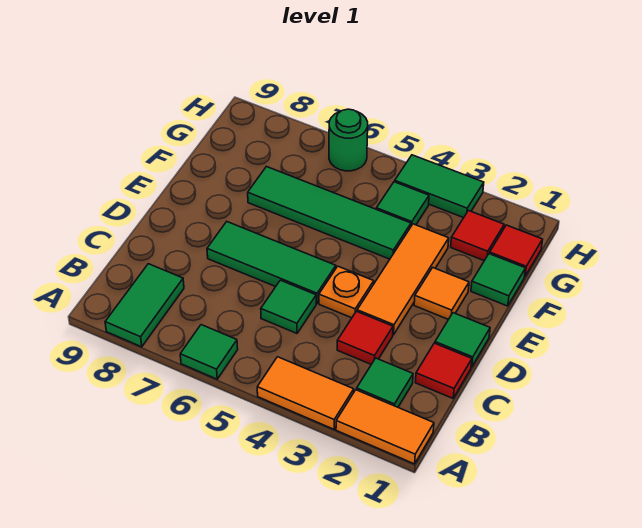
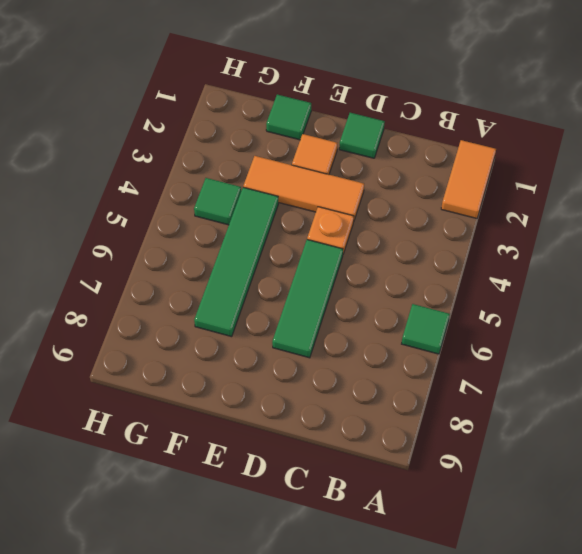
none -> orange 1x2 tile [257,357,354,429]
none -> green 1x2 tile [105,264,184,347]
none -> green 1x1 tile [357,358,413,407]

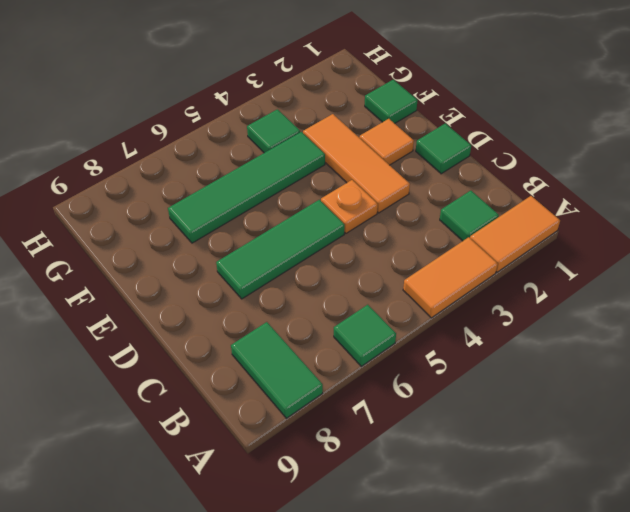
none -> red 1x1 tile [415,343,472,398]
none -> red 1x1 tile [337,311,393,364]
none -> green 1x1 tile [261,280,316,333]

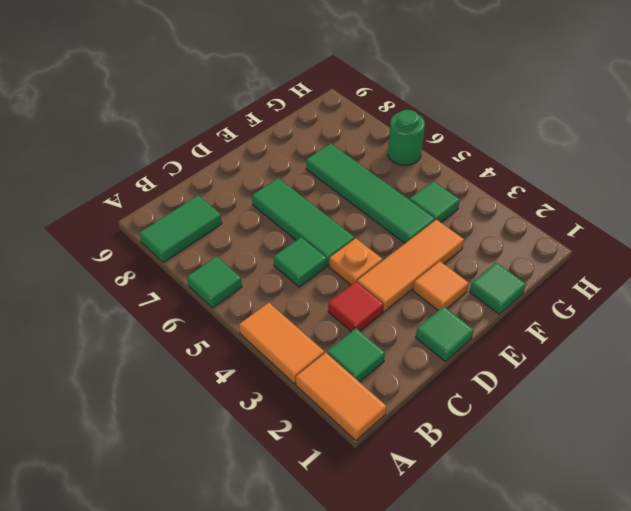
none -> red 1x1 tile [415,343,472,398]
none -> red 1x1 tile [490,225,543,276]
none -> red 1x1 tile [451,211,504,261]

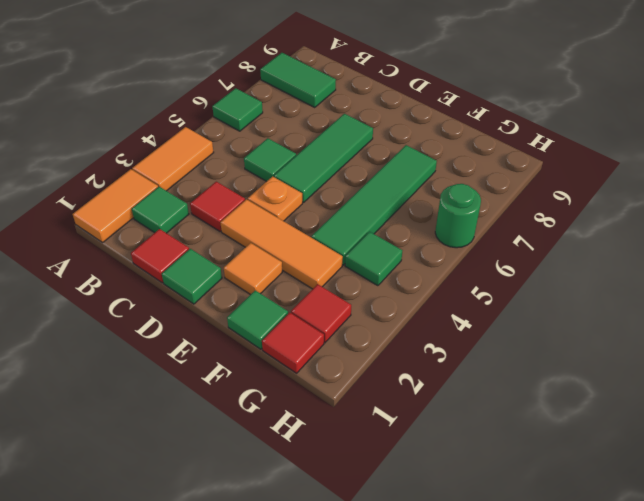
none -> green 1x2 tile [395,155,484,218]

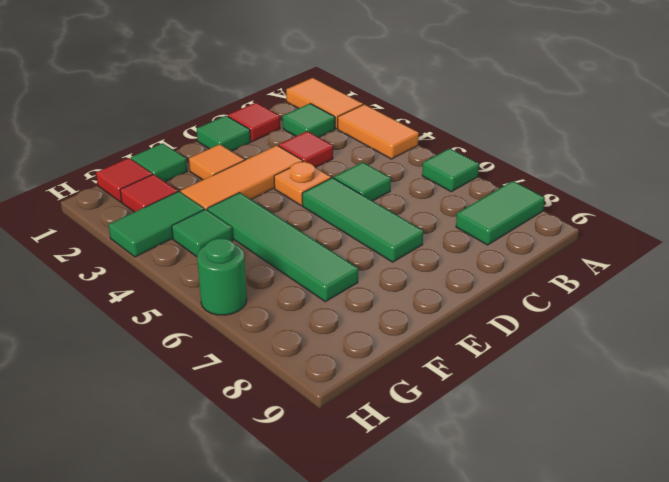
green 1x2 tile [109,192,204,257] -> green 1x2 tile turned to [395,155,484,218]

